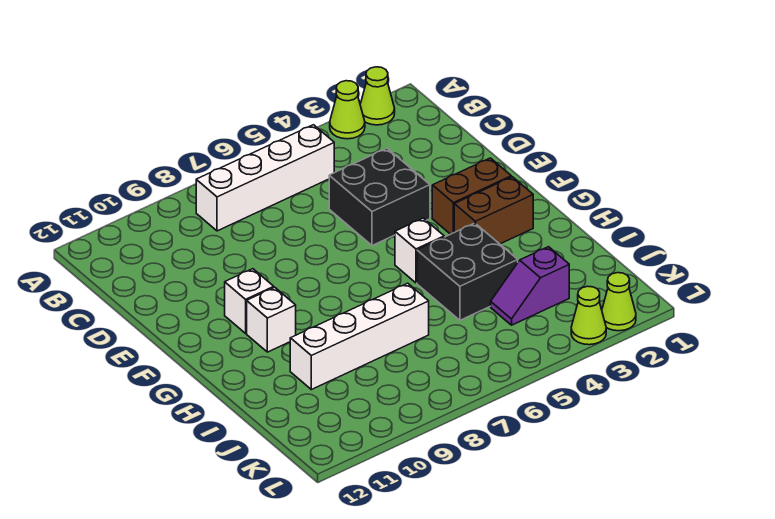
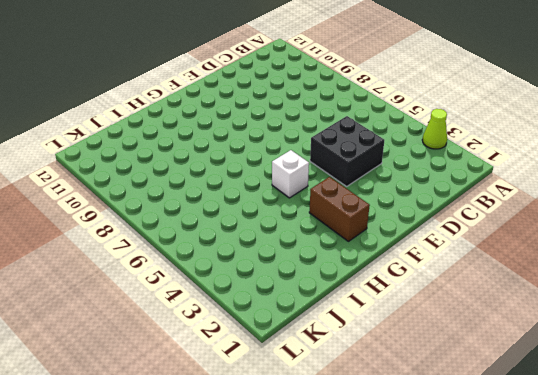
none -> lime 1x1 cone [360,67,395,125]
none -> white 1x4 brick [196,125,334,231]
none -> brown 1x2 brick [432,158,511,234]

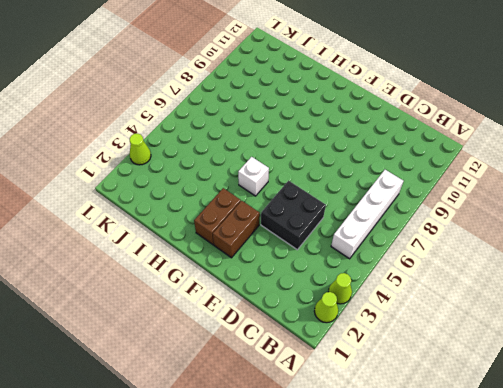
none -> white 1x1 brick [225,269,274,333]
none -> white 1x1 brick [247,287,296,352]
none -> black 2x2 brick [417,223,518,320]

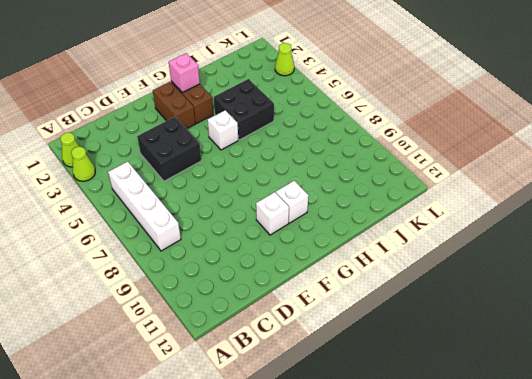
pink 1x1 brick [169,53,200,93] -> none
none -> white 1x4 brick [290,283,429,390]
none -> purple 1x2 slope [491,247,569,325]
none -> lime 1x1 cone [602,273,636,331]

